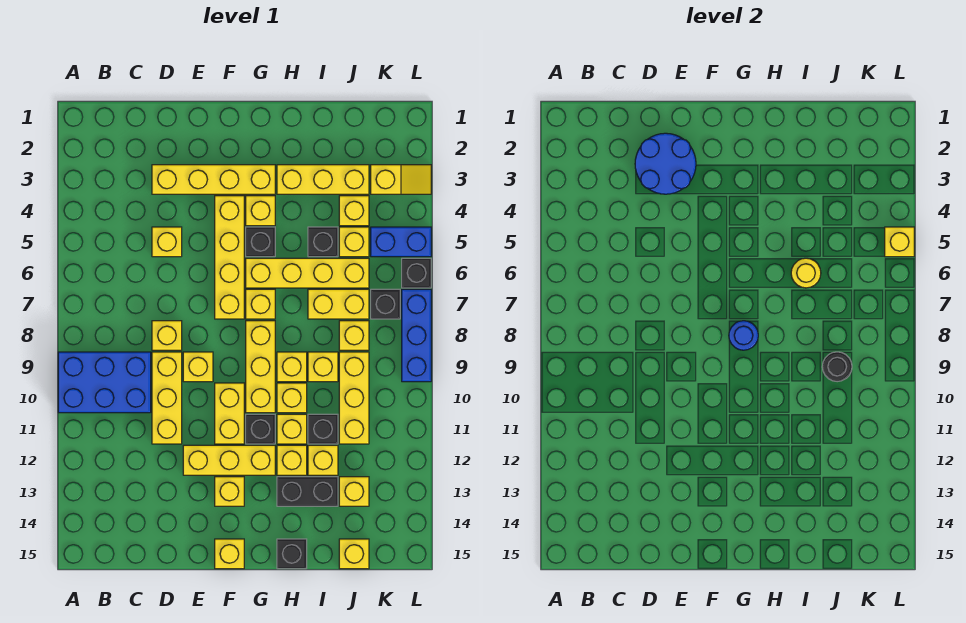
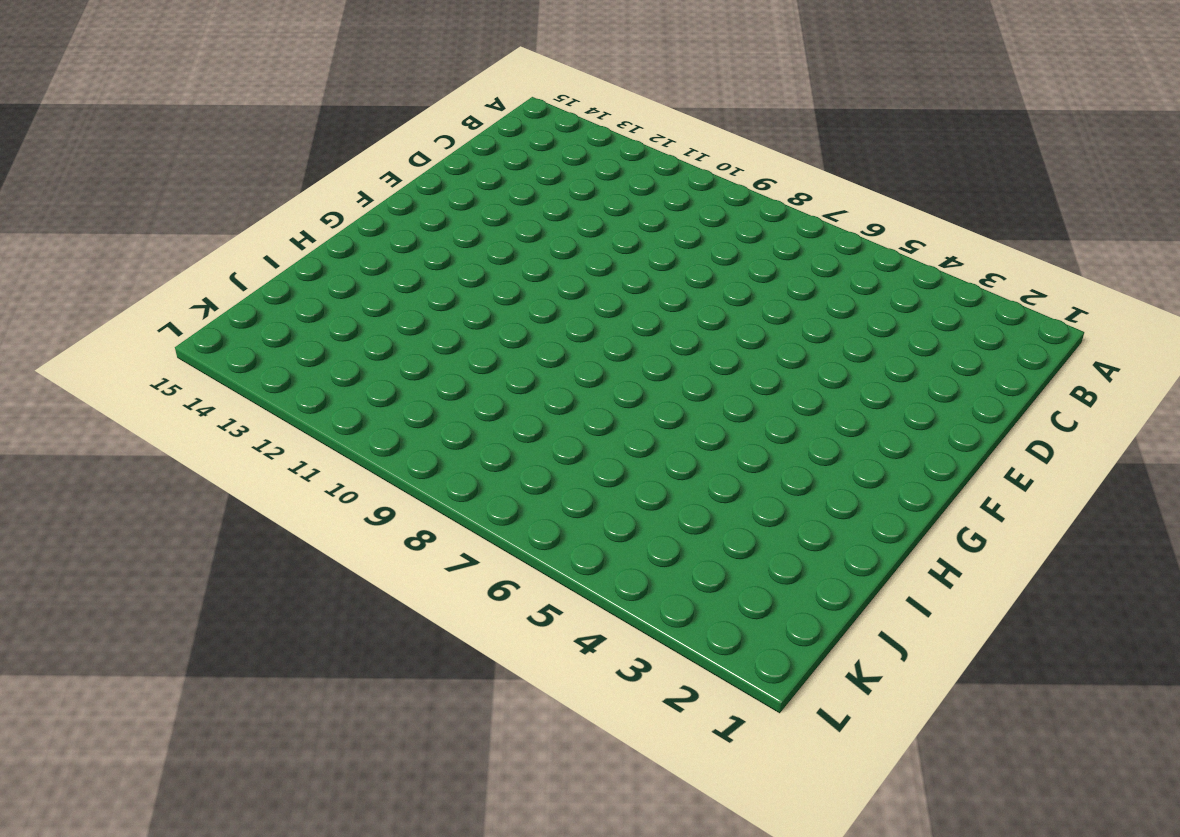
none -> blue 2x3 brick [58,352,151,413]
none -> yellow 1x4 brick [152,165,275,194]
none -> yellow 1x1 brick [152,227,182,257]
none -> yellow 1x1 brick [152,321,182,350]

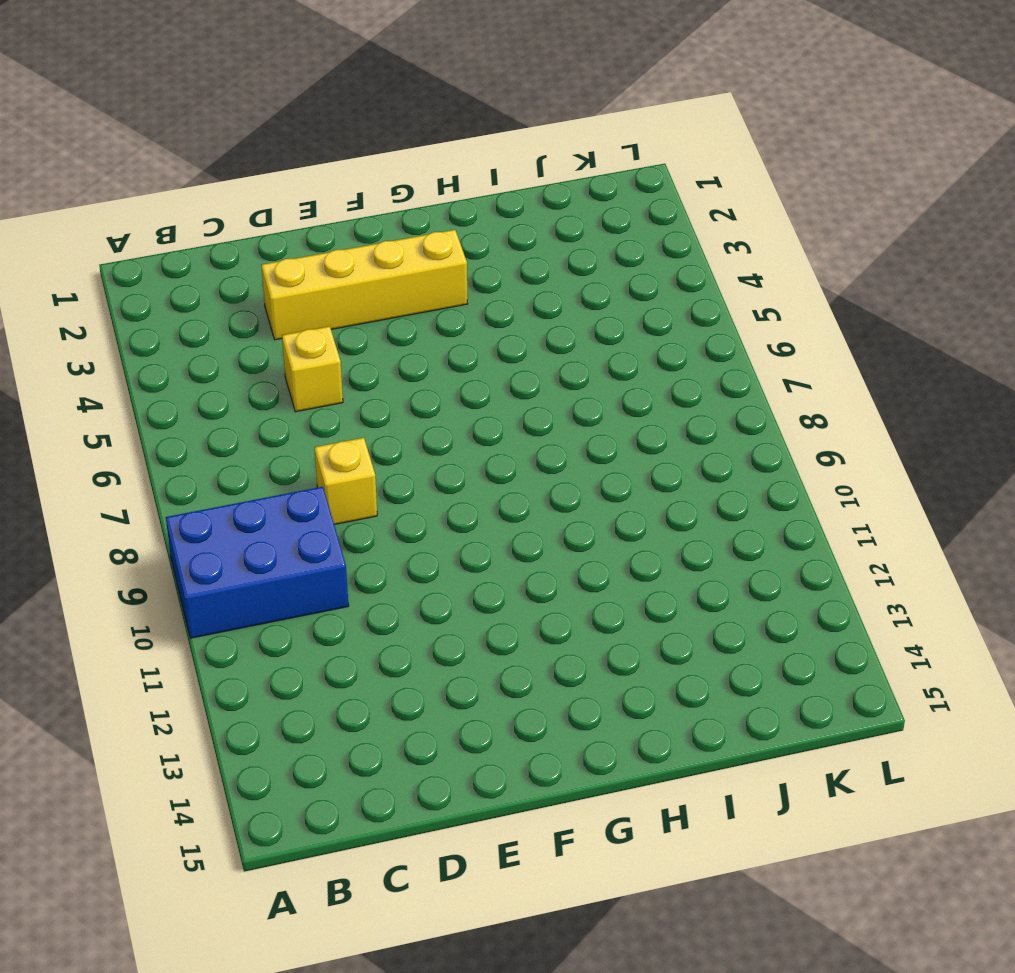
none -> yellow 1x3 brick [152,352,182,444]
none -> yellow 1x1 brick [183,352,213,382]
none -> yellow 1x3 brick [183,445,275,475]
none -> yellow 1x4 brick [215,196,244,319]

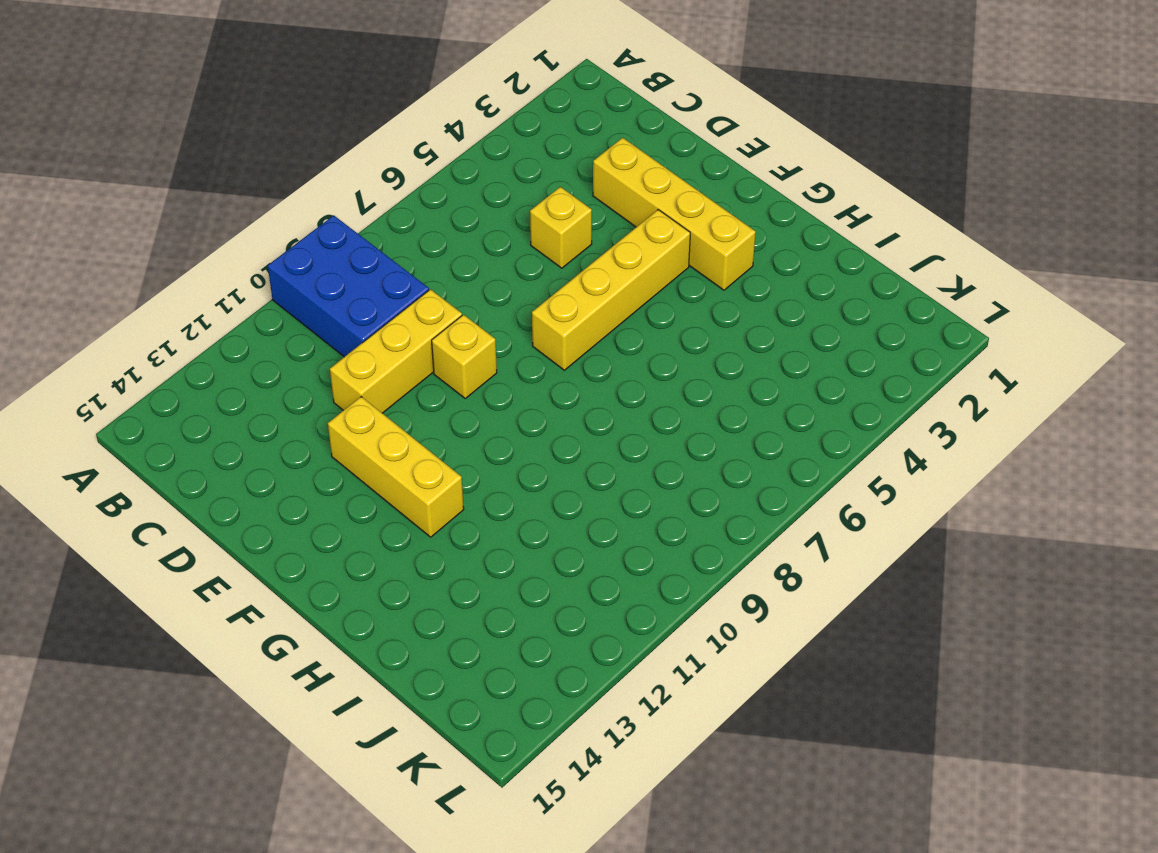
none -> yellow 1x1 brick [152,321,182,350]
none -> yellow 1x2 brick [215,383,244,444]
none -> yellow 1x1 brick [215,477,244,506]
none -> yellow 1x1 brick [215,539,244,569]

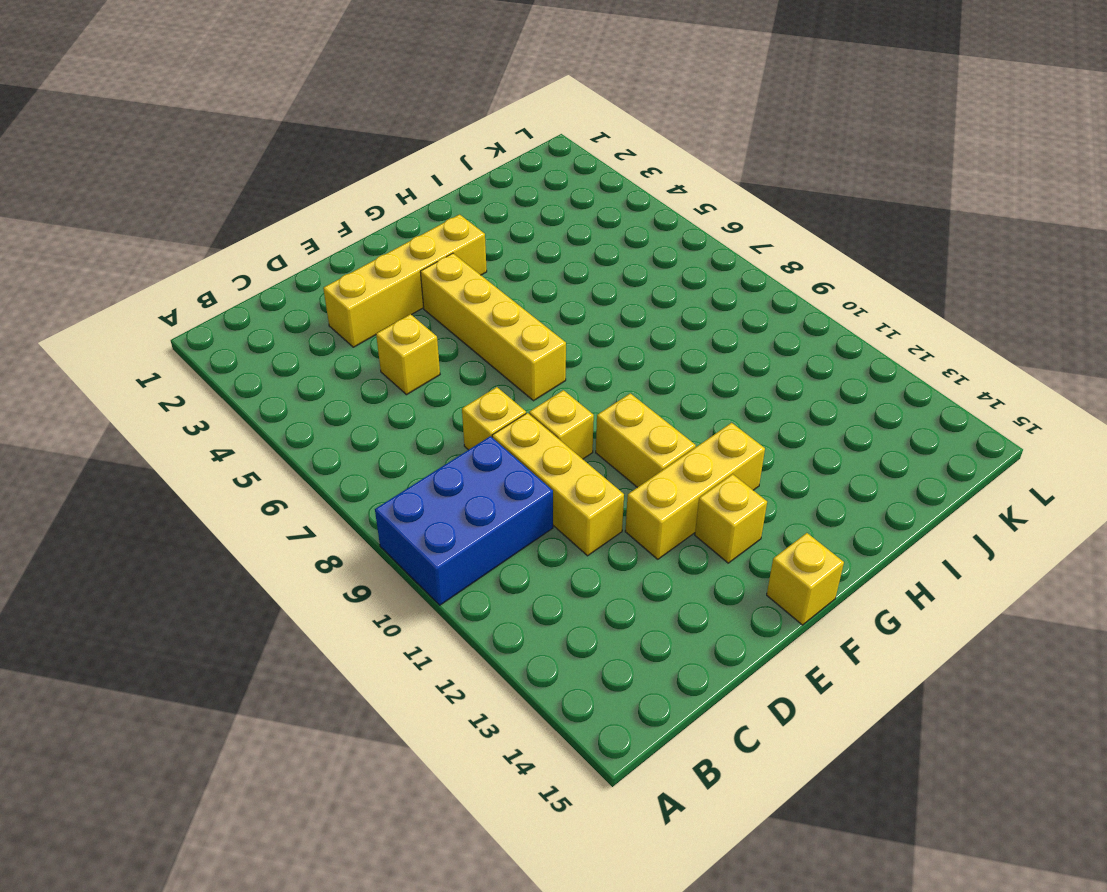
none -> yellow 1x1 brick [246,196,275,226]
none -> black 1x1 brick [246,227,275,257]
none -> yellow 1x4 brick [246,258,369,288]
none -> yellow 1x1 brick [246,289,275,319]

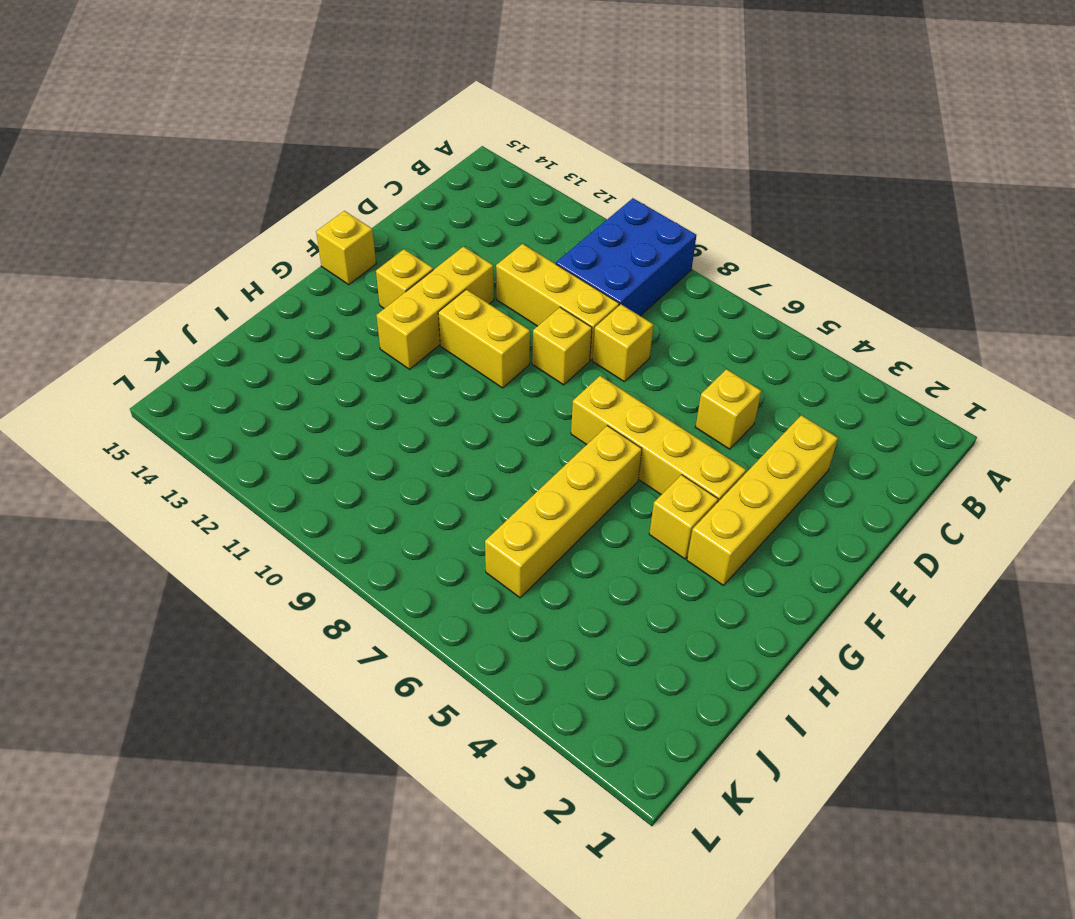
none -> black 1x1 brick [246,227,275,257]
none -> yellow 1x1 brick [246,289,275,319]
none -> yellow 1x3 brick [246,321,275,413]
none -> black 1x1 brick [246,414,275,444]

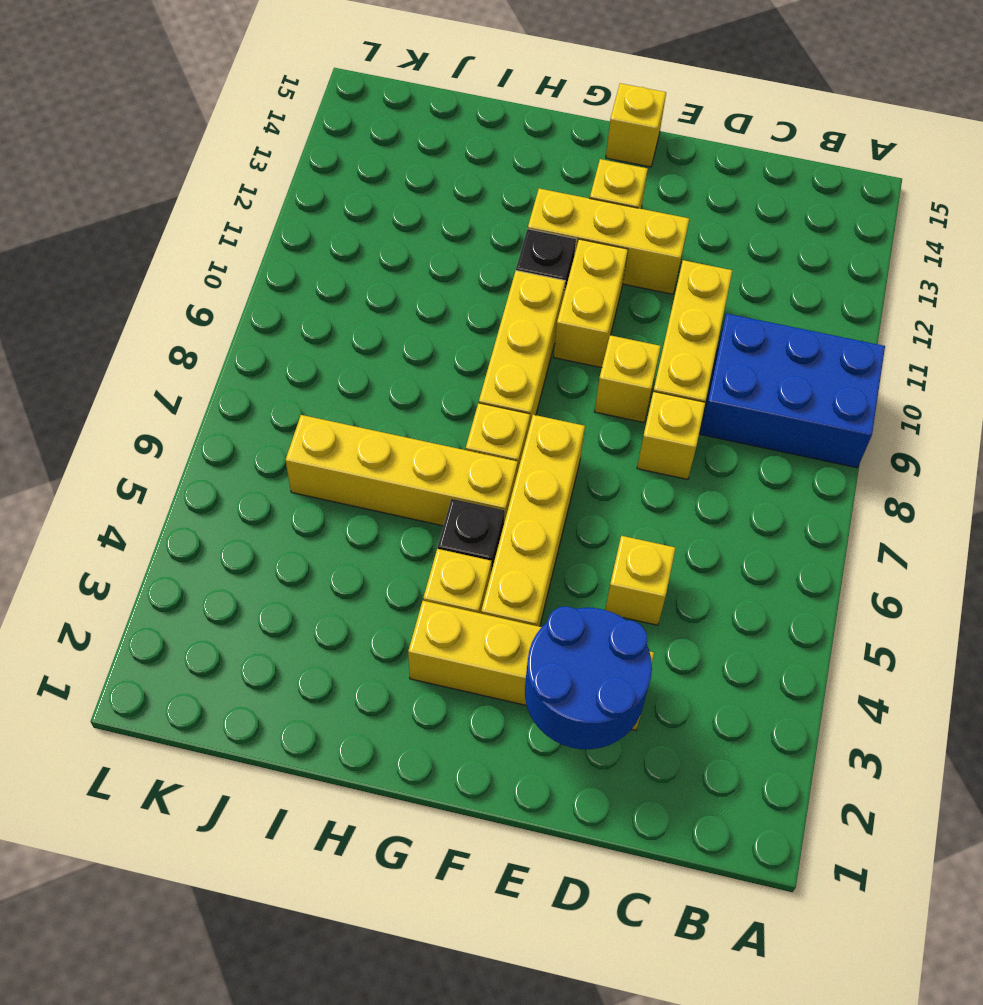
none -> yellow 1x3 brick [277,165,369,194]
none -> yellow 1x1 brick [277,352,307,382]
none -> yellow 1x1 brick [277,383,307,413]
none -> yellow 1x1 brick [277,414,307,444]

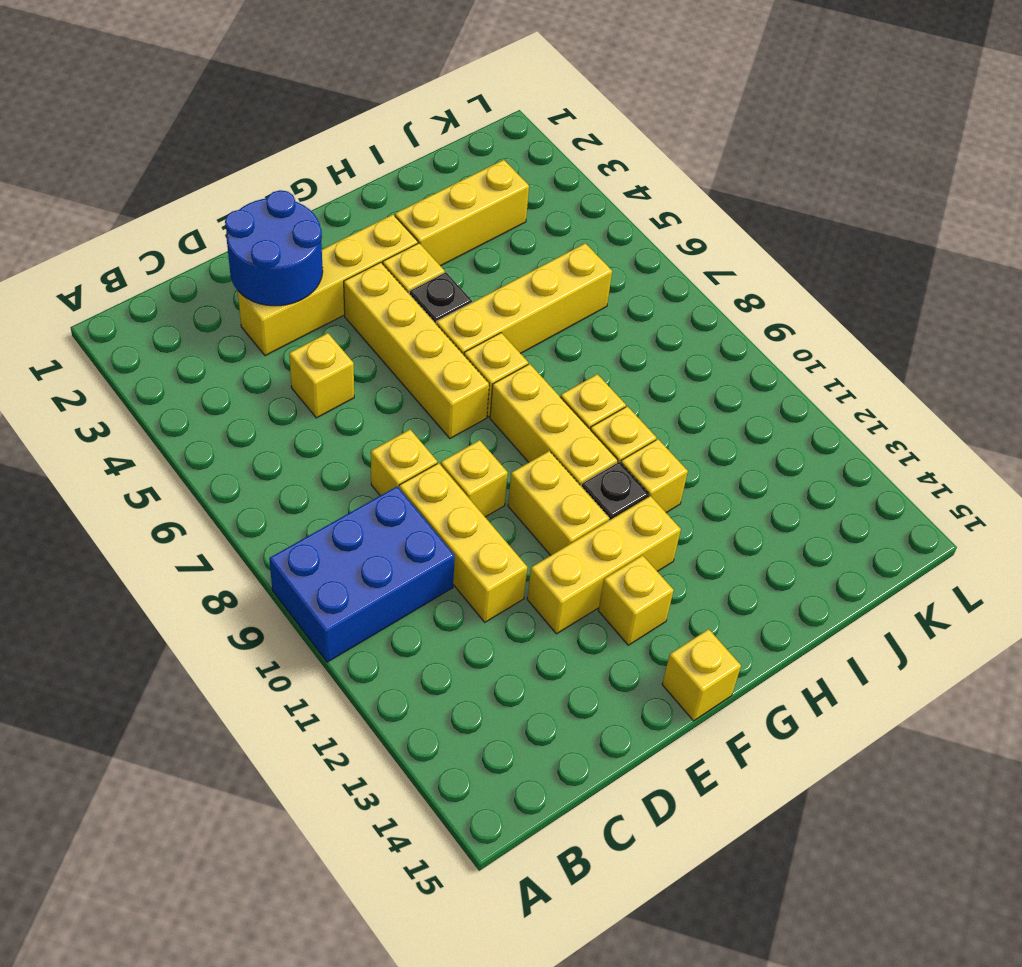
none -> yellow 1x1 brick [277,445,307,475]
none -> black 1x2 brick [277,477,338,506]
none -> black 1x1 brick [277,539,307,569]
none -> black 1x1 brick [308,227,338,257]

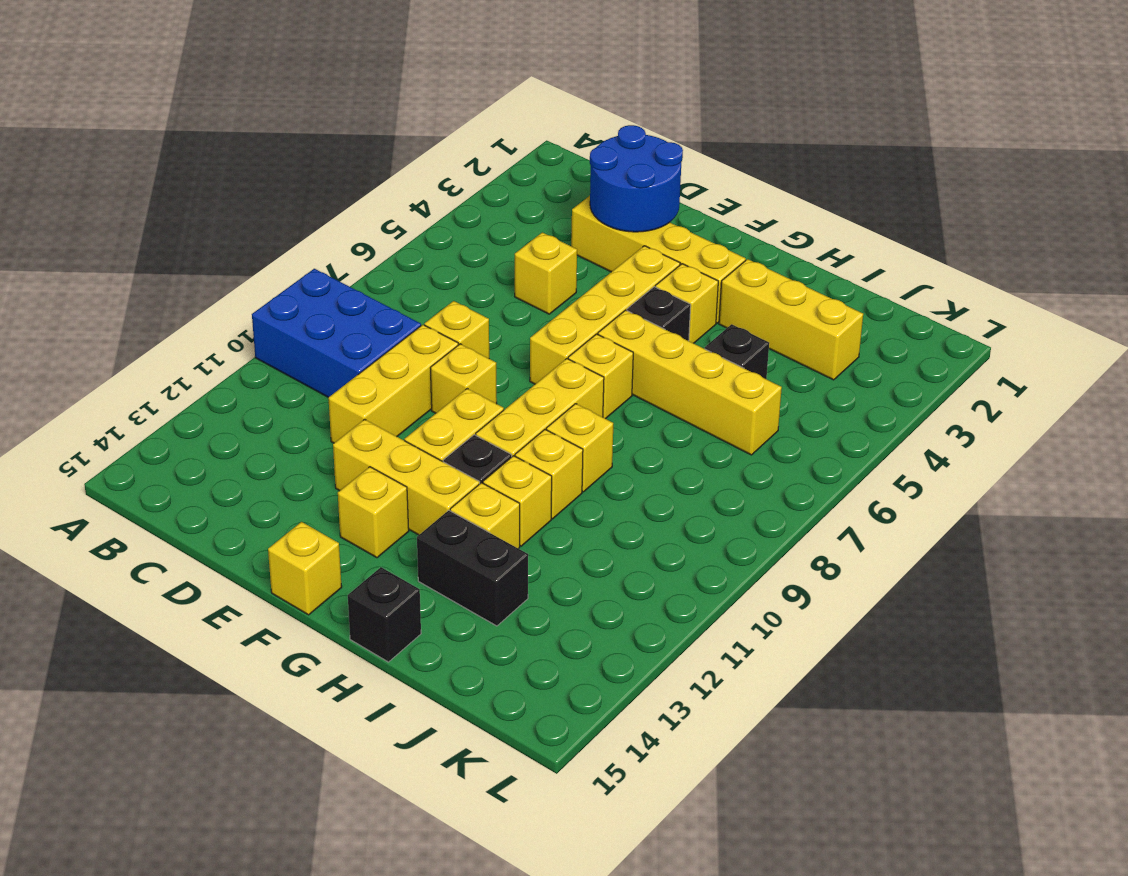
none -> yellow 1x2 brick [308,289,369,319]
none -> yellow 1x1 brick [308,352,338,382]
none -> black 1x1 brick [308,414,338,444]
none -> yellow 1x1 brick [308,445,338,475]

